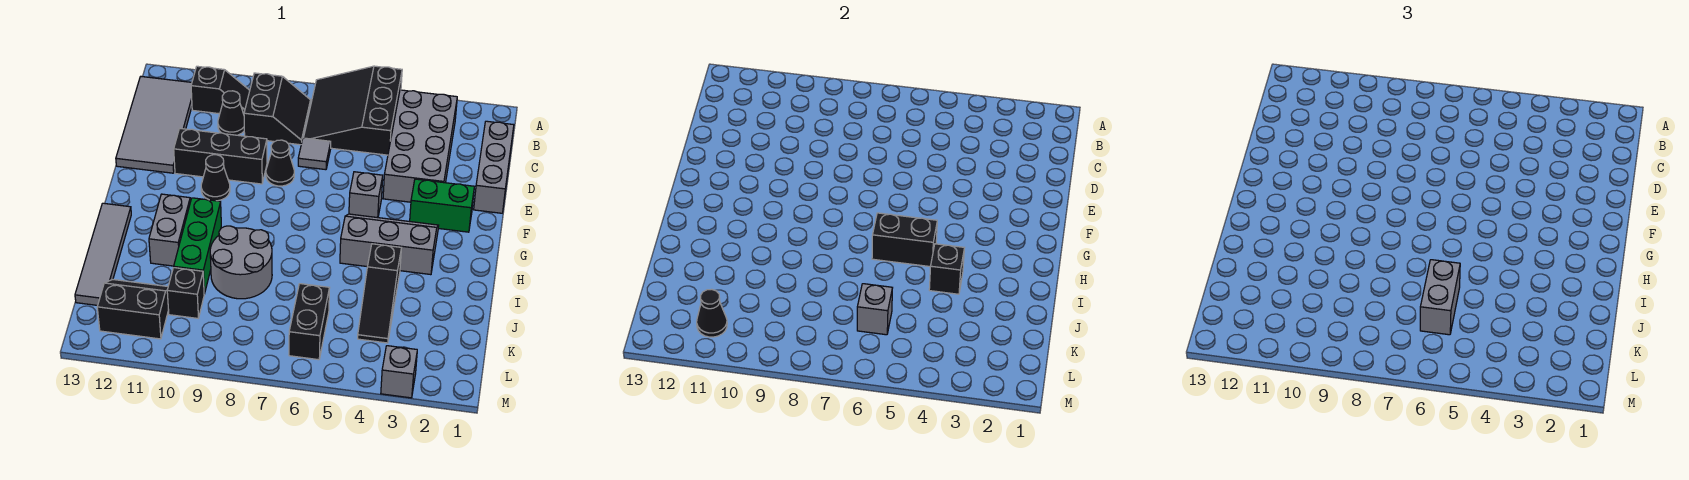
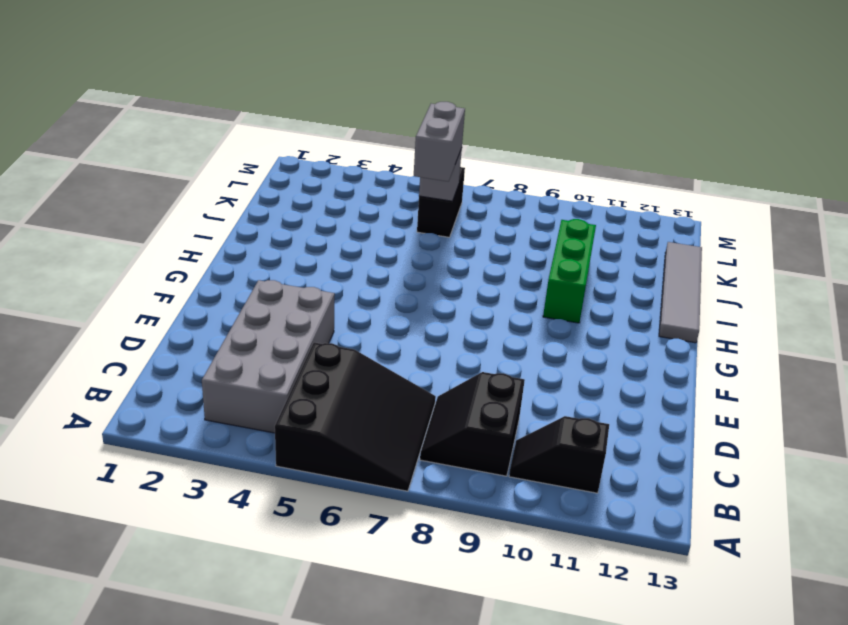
none -> grey 2x4 tile [116,77,192,173]
none -> grey 1x3 brick [474,121,514,213]
none -> black 1x1 cone [218,91,244,135]

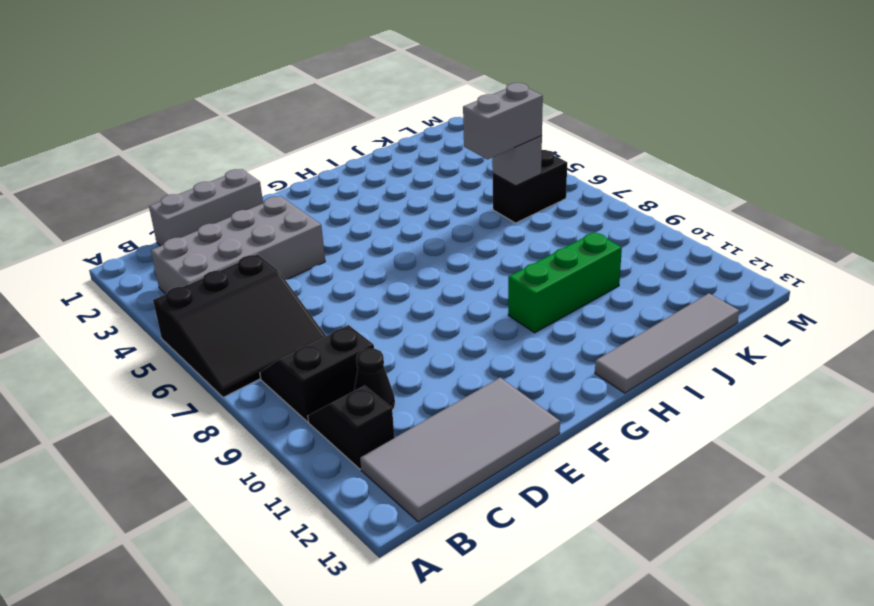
none -> grey 1x1 tile [298,138,331,170]
none -> black 1x1 cone [266,140,294,186]
none -> black 1x3 brick [174,129,267,184]

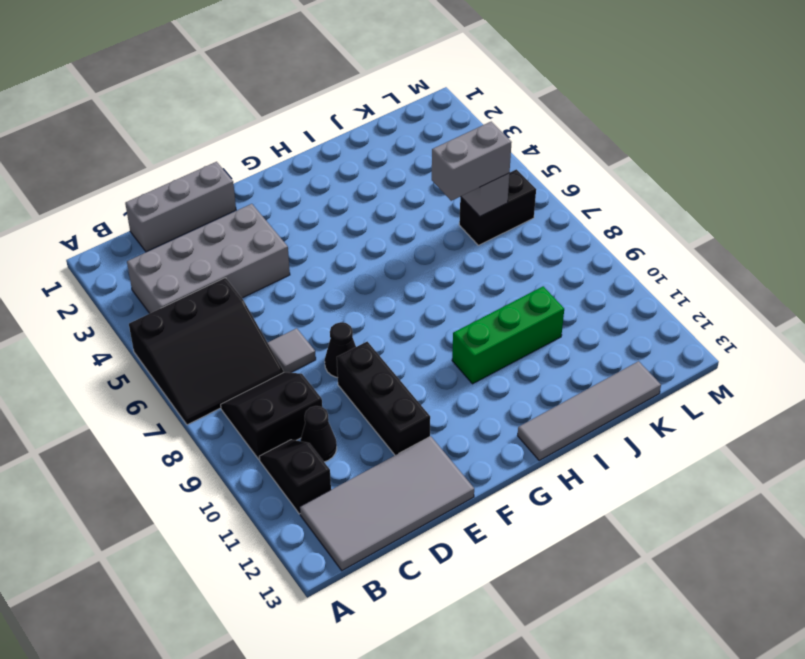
none -> green 1x2 brick [410,179,474,232]
none -> grey 1x1 brick [349,172,383,218]
none -> black 1x1 cone [201,155,230,201]

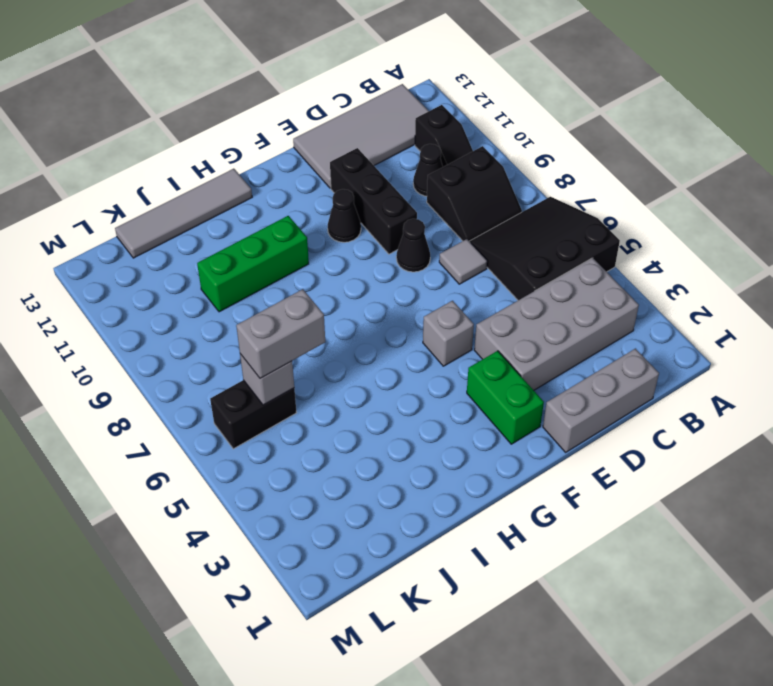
none -> grey 2x3 slope [340,214,439,275]
none -> grey 1x2 brick [149,194,190,266]
none -> black 1x3 slope [358,244,401,343]

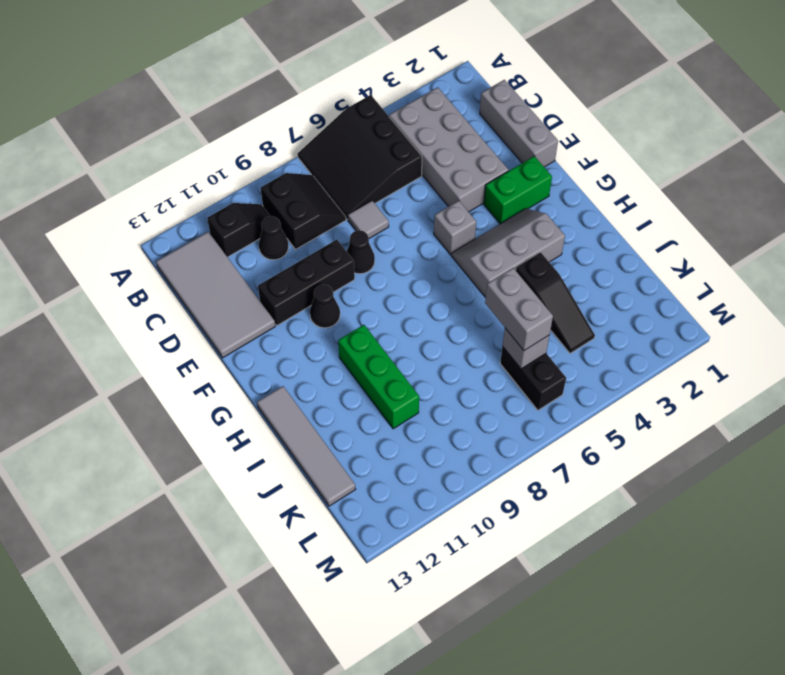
none -> grey 1x2 brick [149,194,190,266]
none -> grey 2x2 round brick [210,226,272,299]
none -> black 1x1 brick [167,268,204,318]

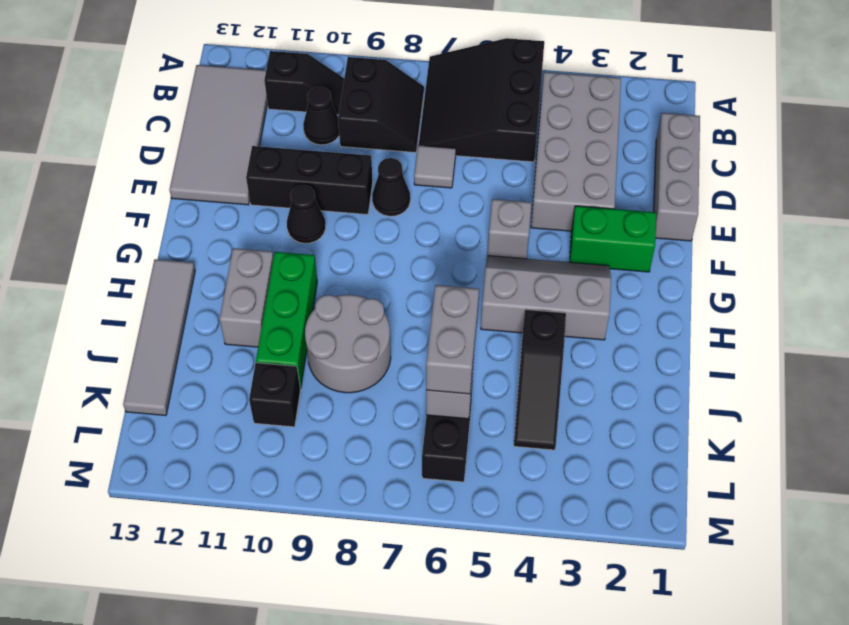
none -> black 2x2 slope [97,280,169,339]
none -> grey 1x1 brick [381,346,417,398]
none -> black 1x2 brick [872,213,937,267]

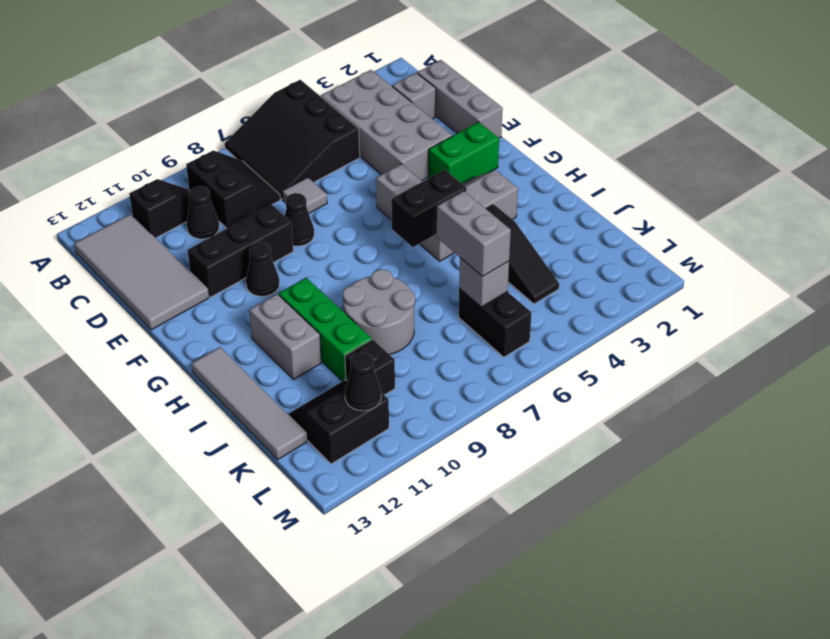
grey 1x1 brick [392,73,436,119] -> grey 1x1 brick moved to [381,346,417,398]
none -> black 1x1 brick [929,244,964,294]

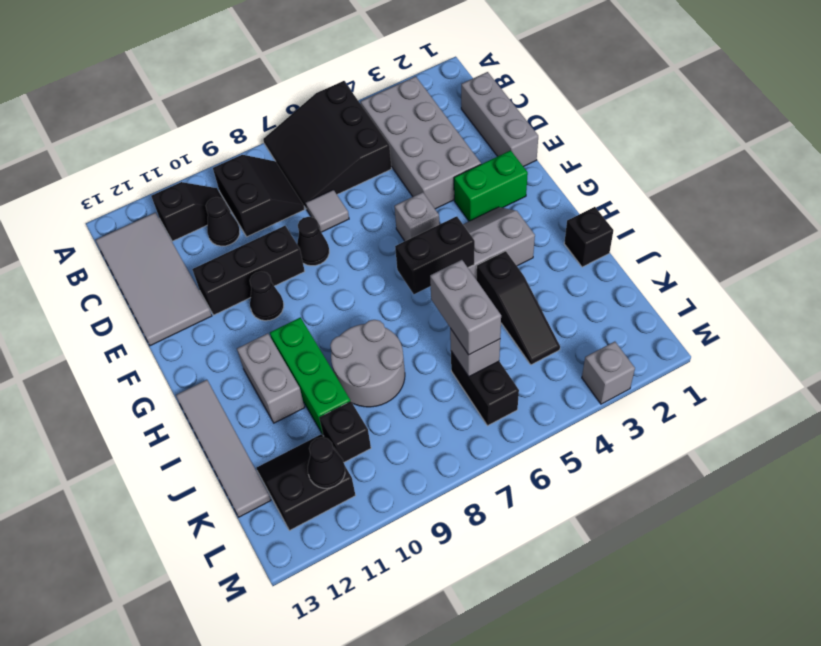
black 1x1 brick [564,207,613,267] -> black 1x1 brick moved to [929,244,964,294]

